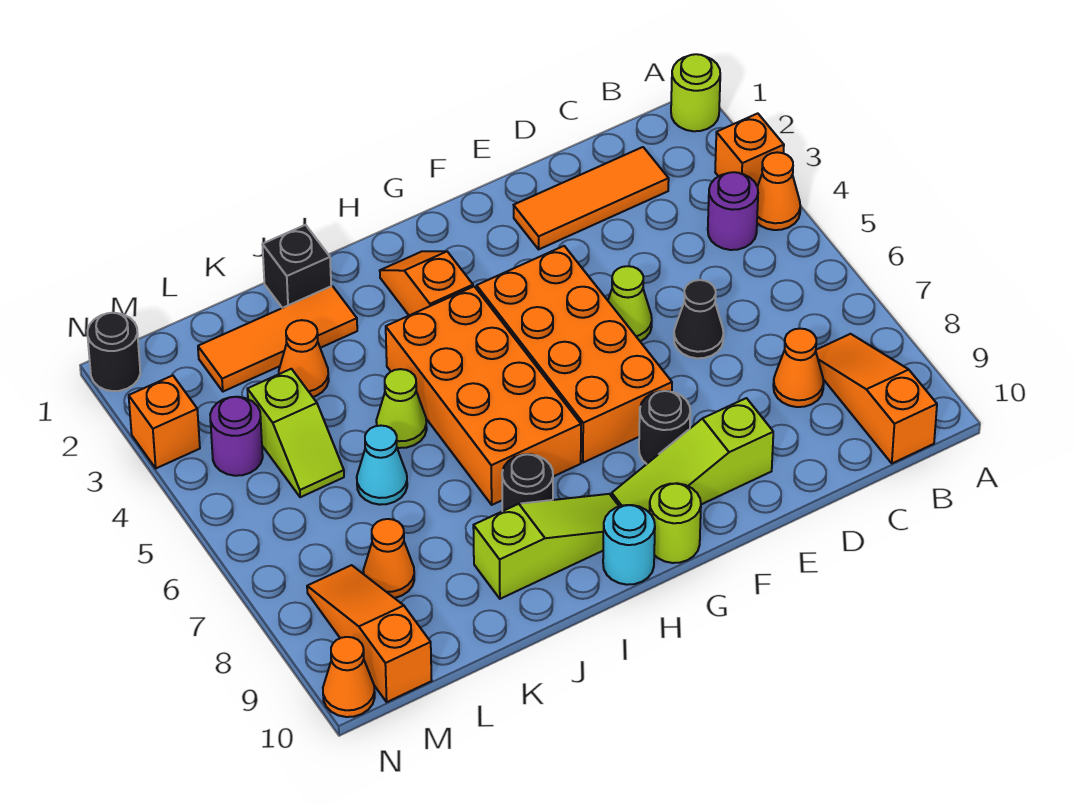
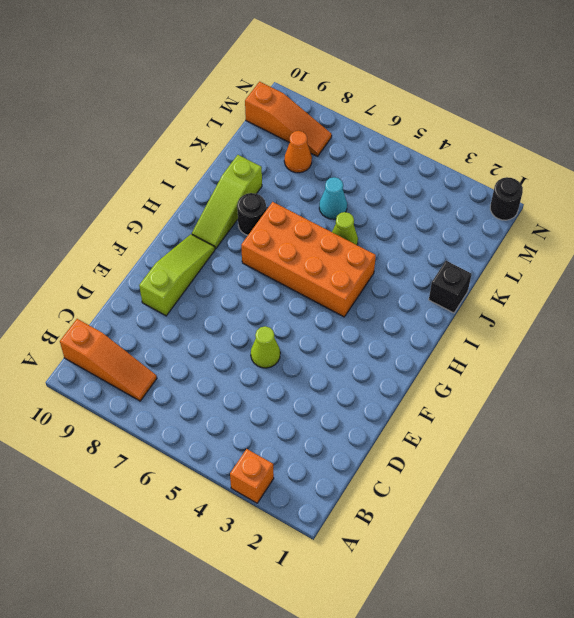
none -> lime 1x1 round brick [671,54,720,131]
none -> orange 1x1 cone [757,152,800,230]
none -> purple 1x1 round brick [708,172,758,250]
none -> orange 1x3 tile [514,147,669,249]

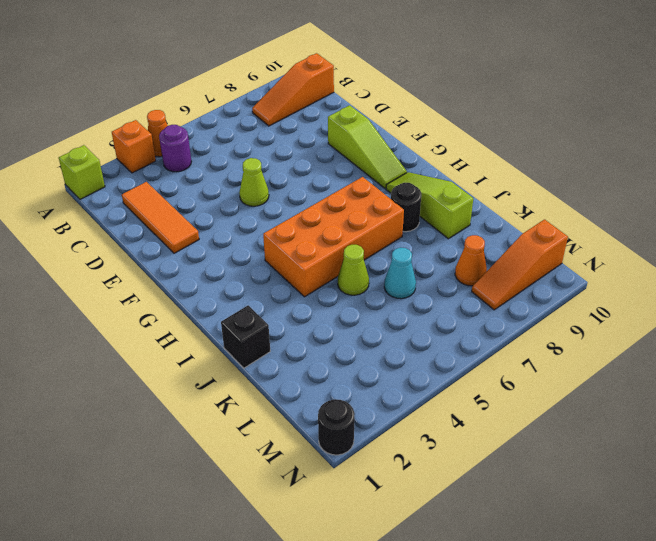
lime 1x1 brick [59,145,105,199] -> lime 1x1 round brick [671,54,720,131]
none -> orange 1x1 cone [773,328,824,407]
none -> black 1x1 cone [674,280,724,358]
none -> orange 2x4 brick [477,246,672,463]
none -> black 1x1 round brick [639,391,690,464]

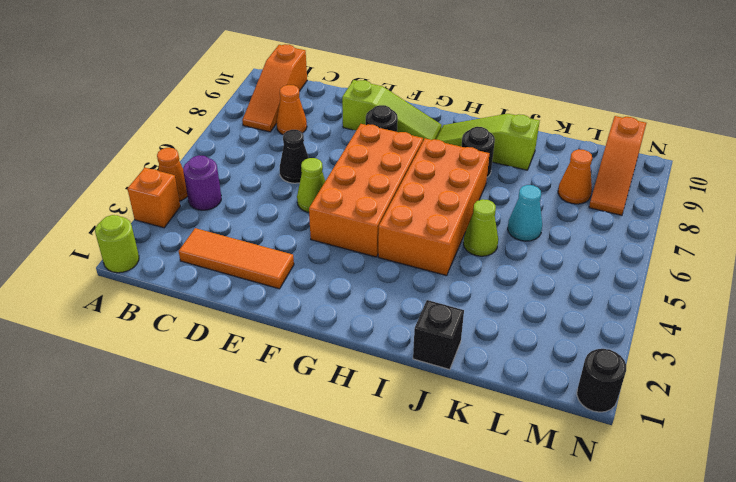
none -> lime 1x1 round brick [650,483,701,563]
none -> orange 1x2 slope [380,251,473,315]
none -> cyan 1x1 round brick [603,505,655,585]
none -> orange 1x3 tile [198,286,357,392]

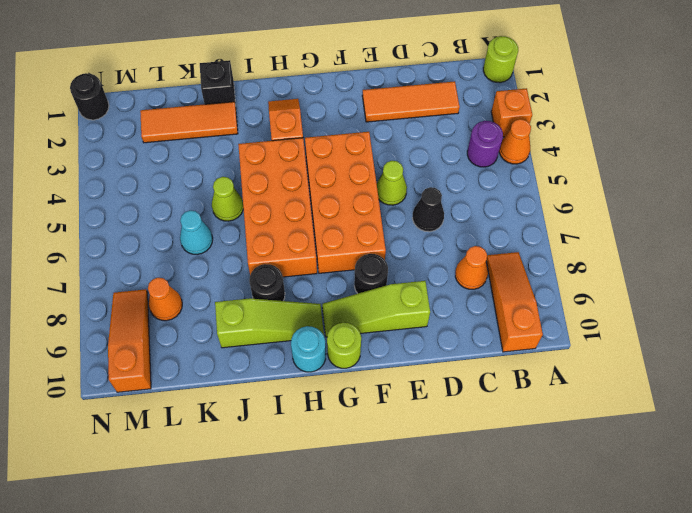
none -> orange 1x1 cone [279,320,329,397]
none -> lime 1x2 slope [247,369,344,497]
none -> purple 1x1 round brick [210,397,263,476]
none -> orange 1x1 brick [129,375,200,468]

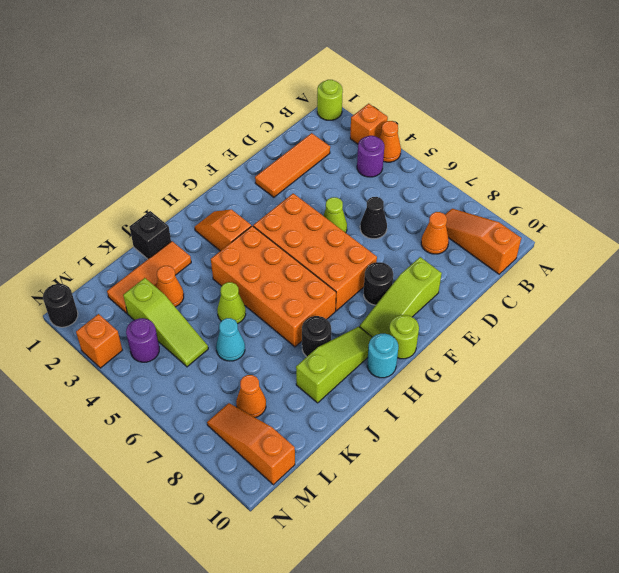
lime 1x3 slope [123,278,208,367] -> lime 1x2 slope [247,369,344,497]
none -> orange 1x1 cone [323,637,375,717]

